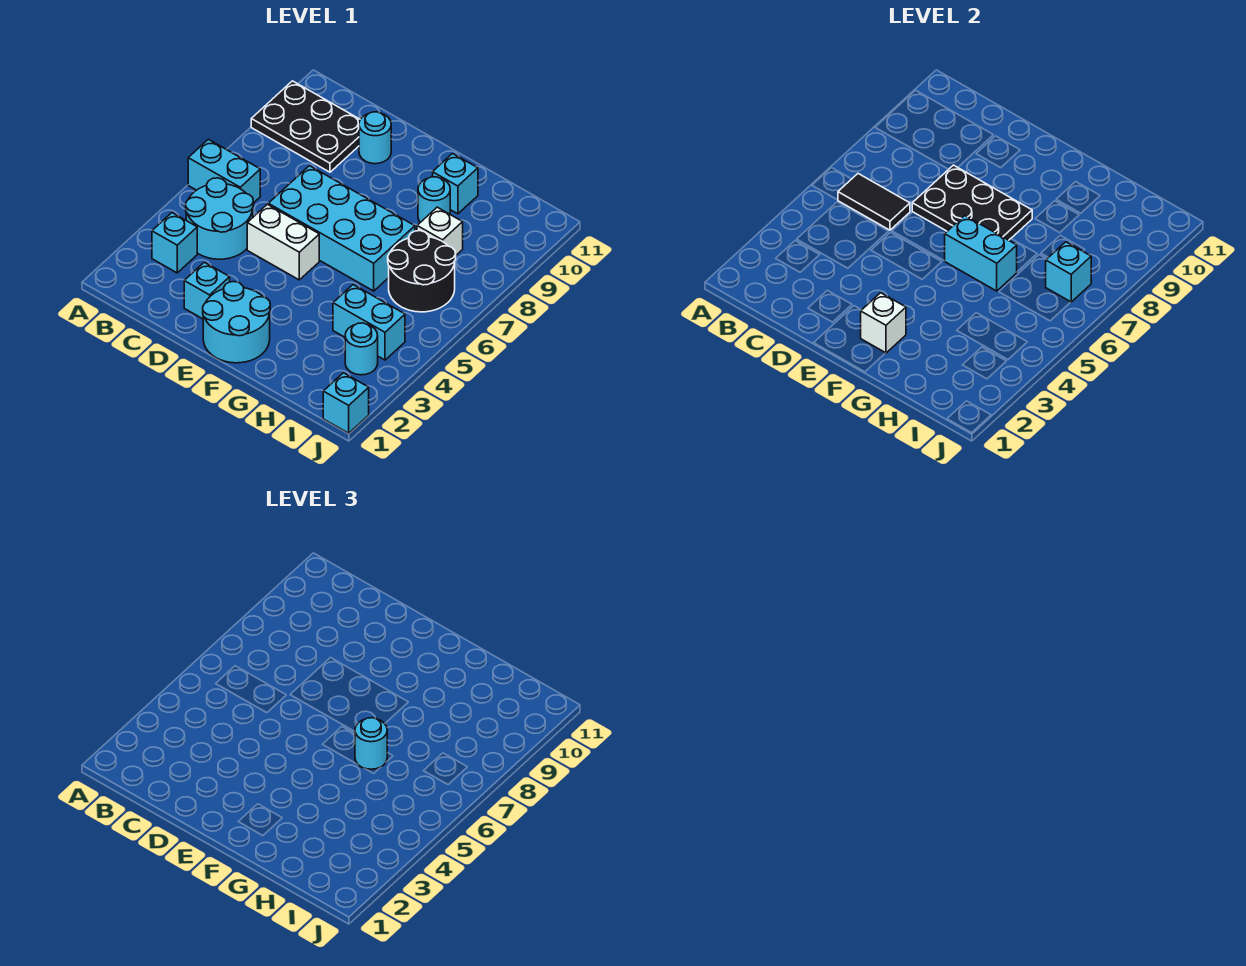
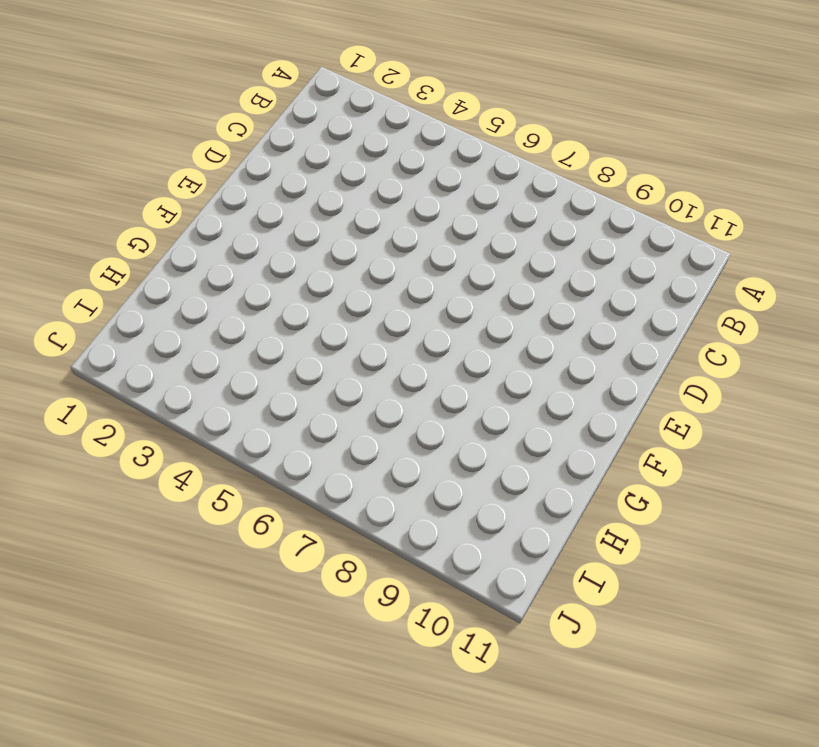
none -> cyan 1x2 brick [188,139,260,203]
none -> black 2x3 plate [251,81,360,172]
none -> cyan 1x1 brick [152,213,197,273]

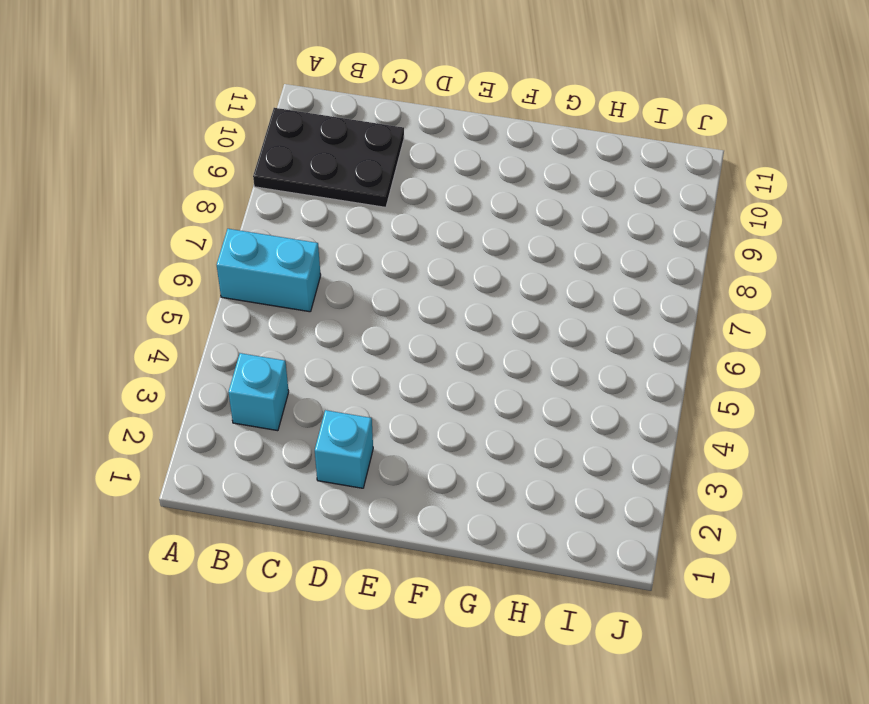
none -> cyan 2x2 round brick [186,178,253,259]
none -> white 1x2 brick [247,204,319,280]
none -> cyan 2x4 brick [268,166,415,291]

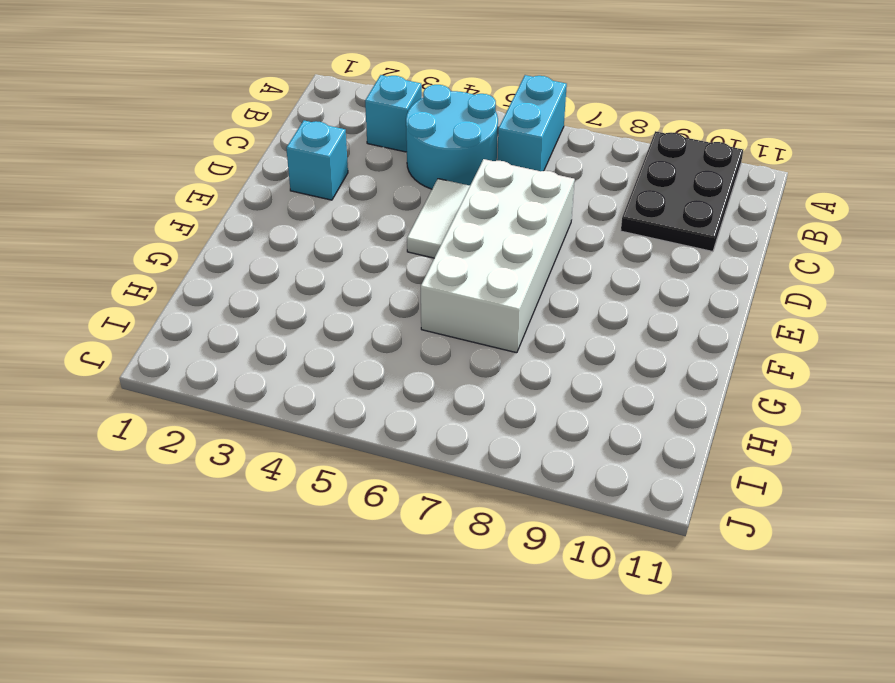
white 1x2 tile [407,179,470,258] -> white 1x2 brick [247,204,319,280]
white 2x4 brick [421,159,575,353] -> cyan 2x4 brick [268,166,415,291]
none -> cyan 1x1 round brick [359,112,391,164]
none -> cyan 2x2 round brick [203,282,270,363]
none -> cyan 1x1 round brick [418,177,450,222]

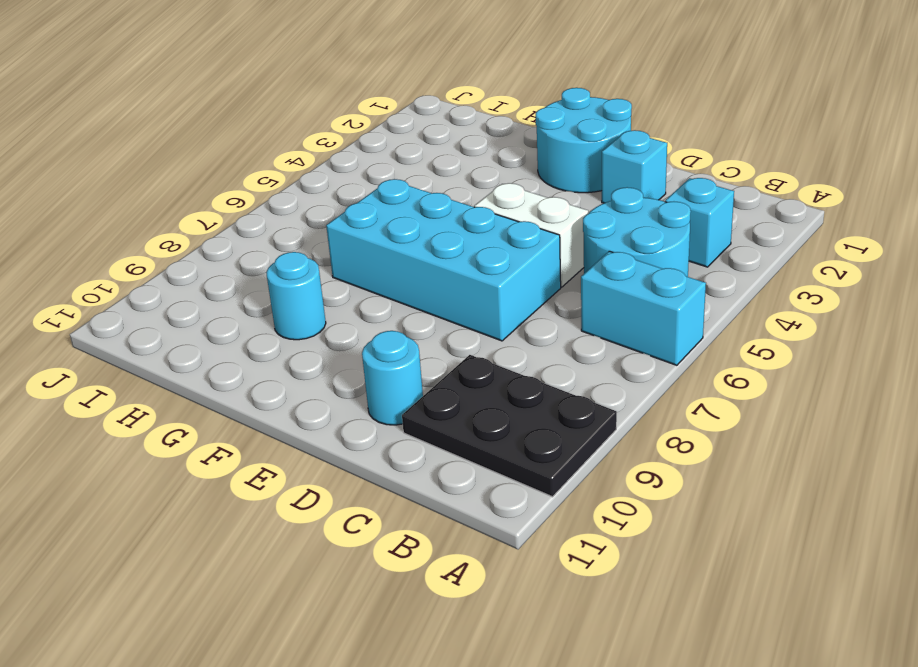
none -> cyan 1x1 brick [433,154,478,214]
none -> cyan 1x2 brick [333,285,405,360]
none -> black 2x2 round brick [388,231,456,312]

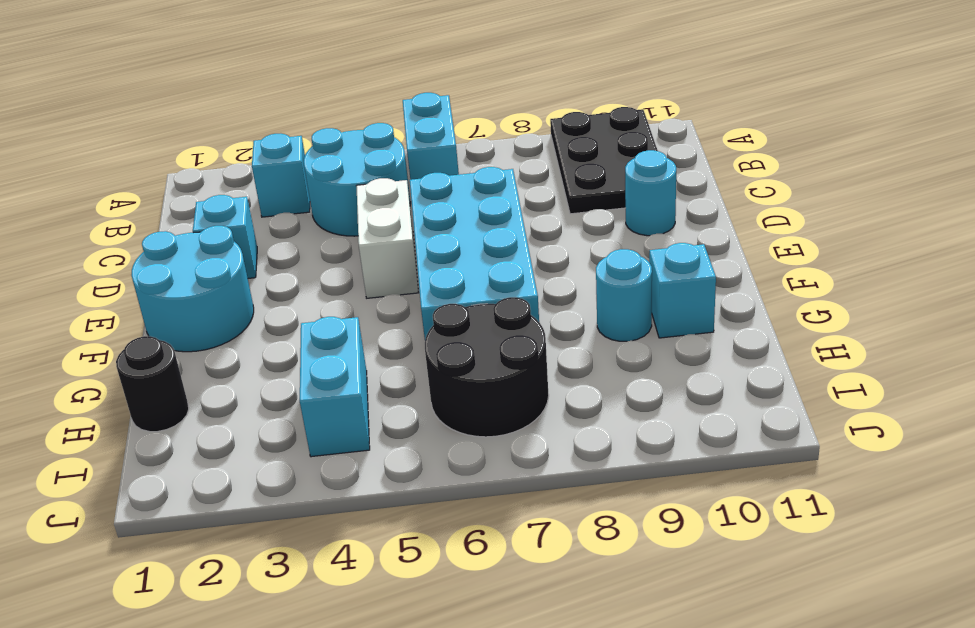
black 1x1 round brick [116,336,189,432] -> none
none -> white 1x1 brick [417,207,463,255]
none -> cyan 1x1 round brick [345,323,378,375]
none -> cyan 1x1 brick [323,373,369,433]

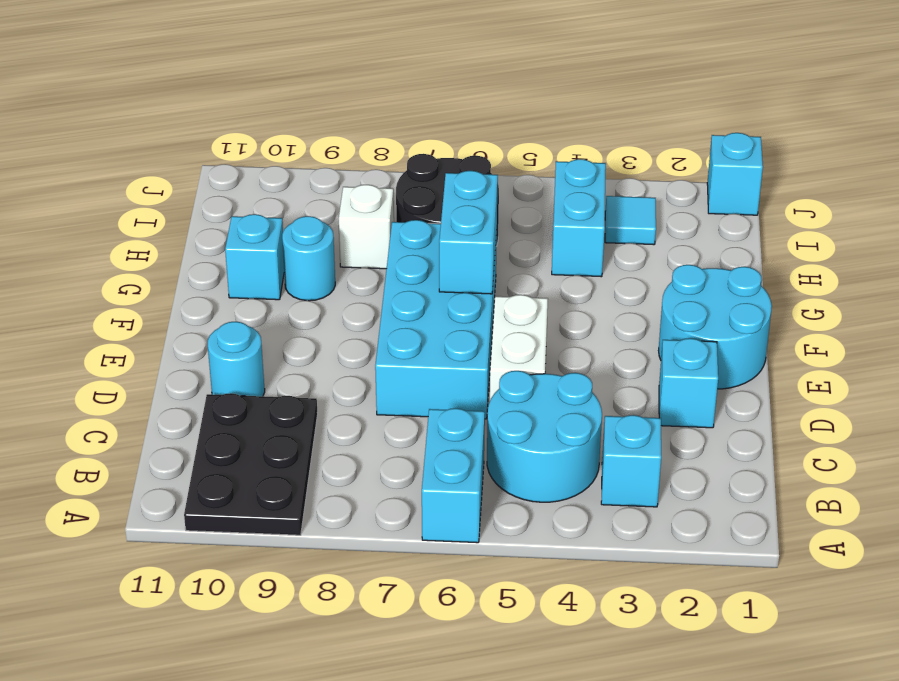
cyan 1x1 tile [605,196,656,245] -> cyan 1x1 round brick [345,323,378,375]
none -> black 1x2 tile [838,174,910,230]
none -> black 2x3 plate [912,165,1032,240]
none -> white 1x1 brick [861,293,906,353]

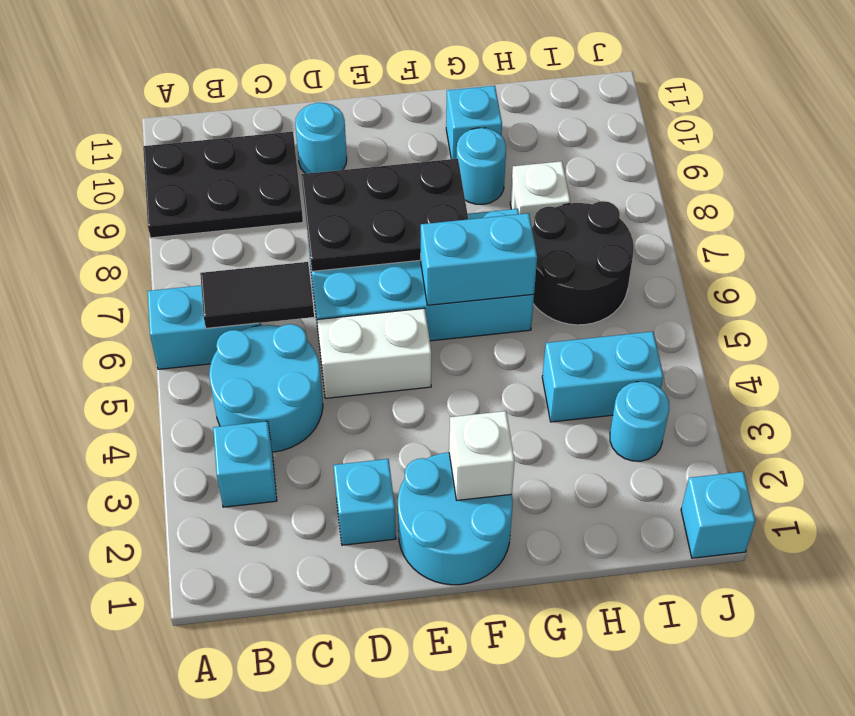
none -> cyan 1x1 brick [1046,242,1091,302]
none -> cyan 1x1 round brick [355,718,387,769]

